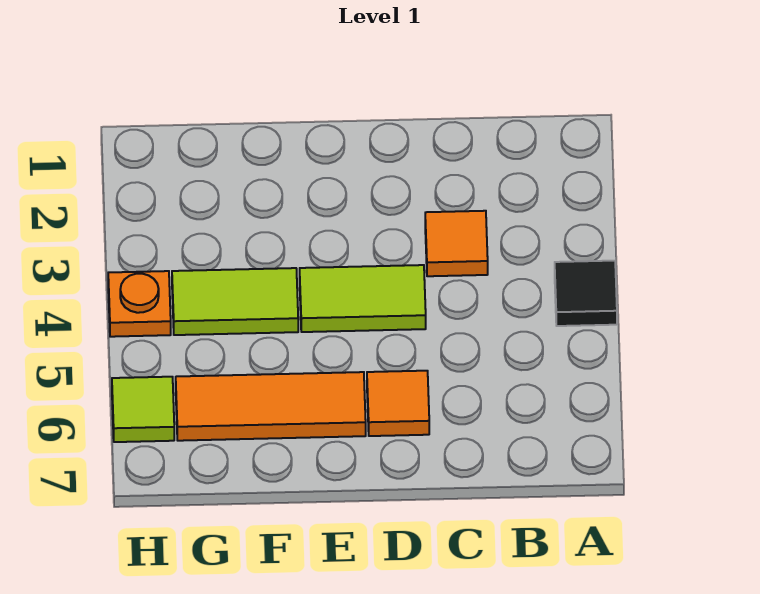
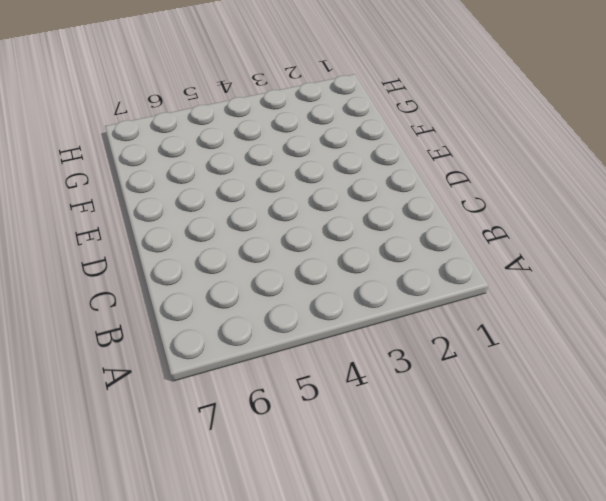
none -> black 1x1 tile [555,261,617,326]
none -> orange 1x1 tile [425,211,488,276]

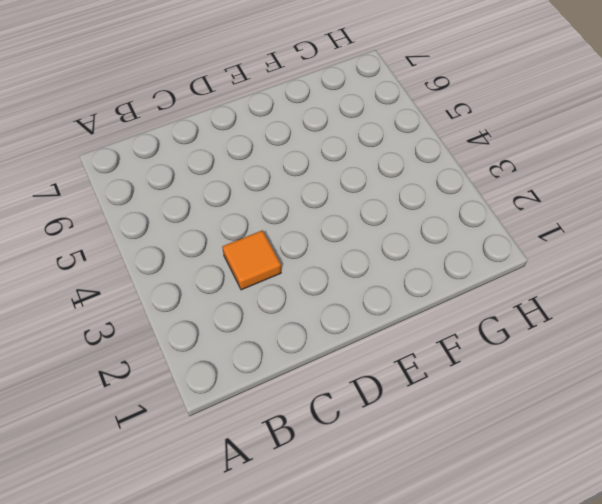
none -> black 1x1 tile [555,261,617,326]
none -> lime 1x2 tile [300,265,426,332]

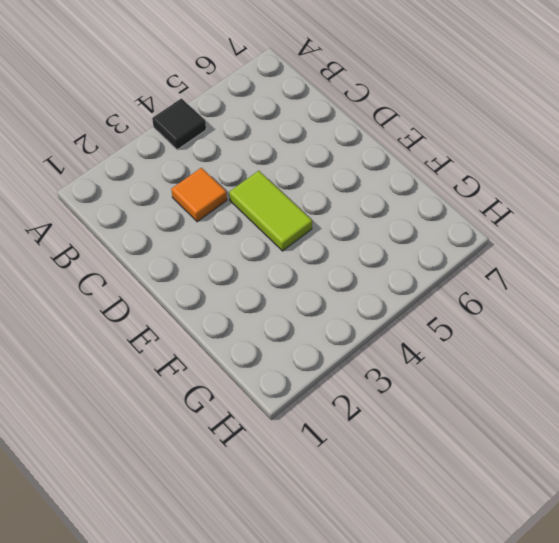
none -> orange 1x1 tile [367,371,429,436]
none -> orange 1x3 tile [176,372,366,441]

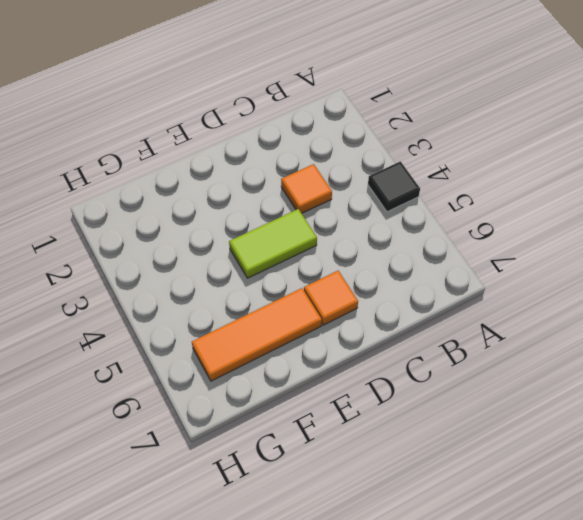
none -> lime 1x2 tile [172,268,298,335]
none -> orange 1x1 plate [108,271,171,337]

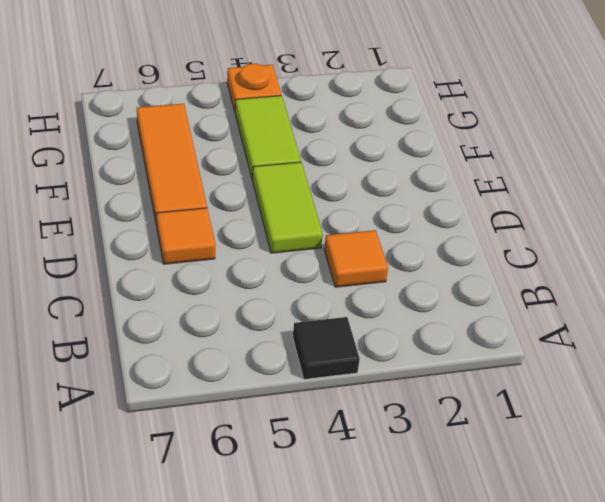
none -> lime 1x1 tile [112,377,174,442]

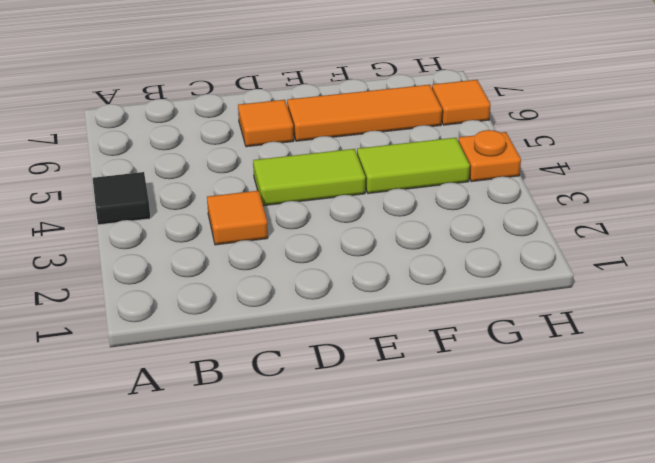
orange 1x1 tile [432,80,491,125] -> lime 1x1 tile [112,377,174,442]

